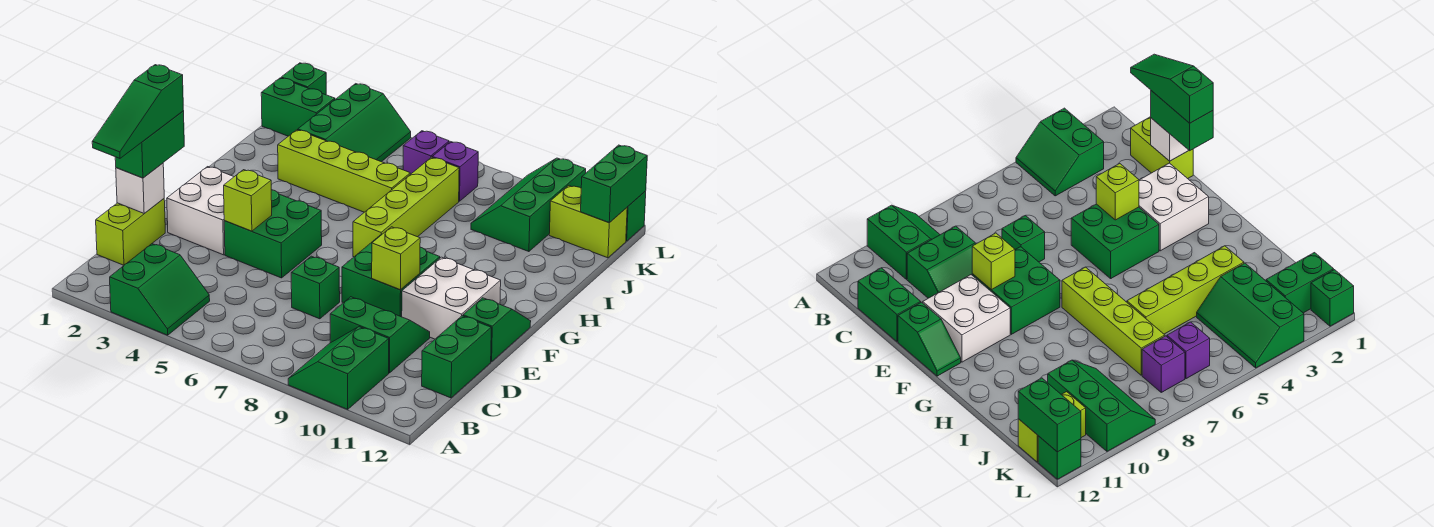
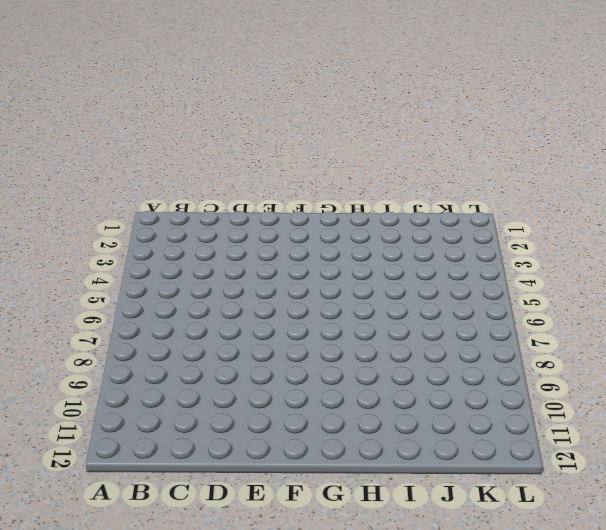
none -> green 2x2 slope [110,244,210,335]
none -> green 2x2 slope [288,327,389,409]
none -> lime 1x2 brick [96,199,165,265]

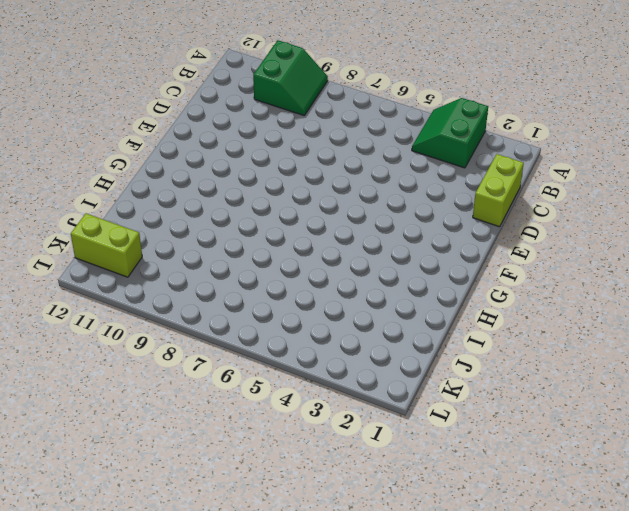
none -> green 2x2 slope [330,297,430,373]
none -> green 1x2 brick [422,316,491,398]
none -> green 1x1 brick [291,256,340,319]

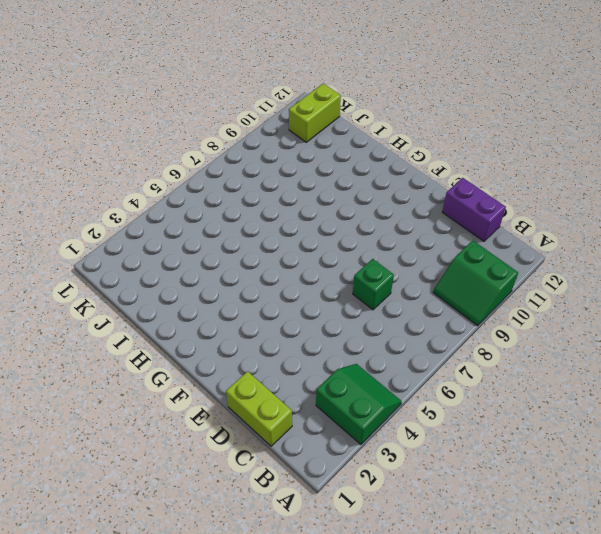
purple 1x2 brick [442,178,506,241] -> green 1x2 brick [422,316,491,398]
none -> green 2x2 slope [330,297,430,373]
none -> white 2x2 brick [167,167,234,255]
none -> green 2x2 brick [224,190,322,278]

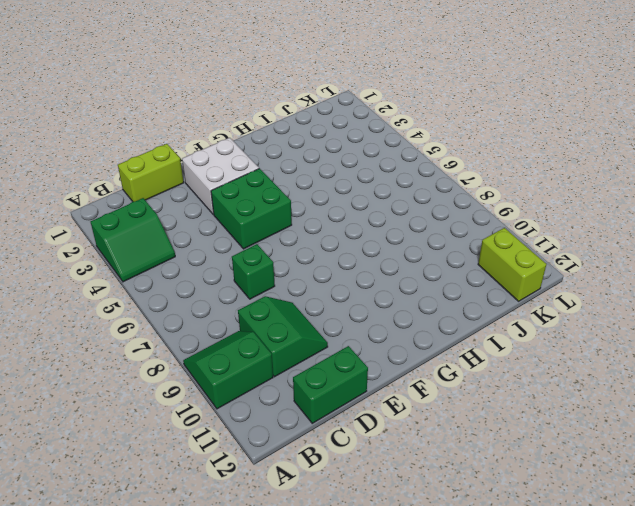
none -> green 2x2 brick [342,234,440,317]
none -> white 2x2 brick [402,257,501,339]
none -> green 1x2 slope [463,298,531,362]

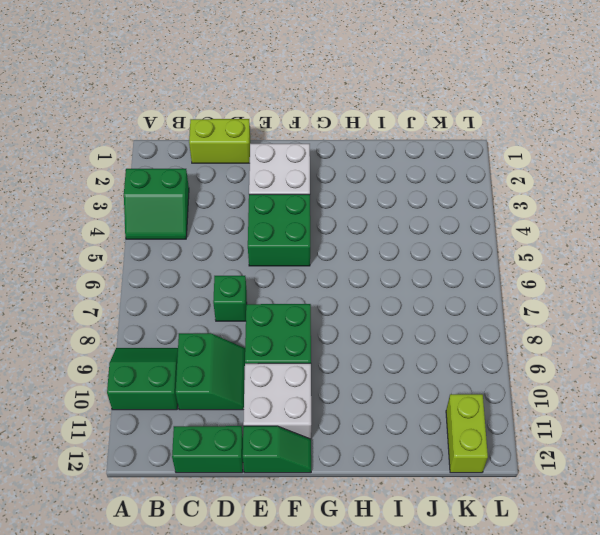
none -> lime 1x4 brick [353,157,459,257]
none -> lime 1x4 brick [278,130,410,212]
none -> green 2x3 slope [298,84,411,162]

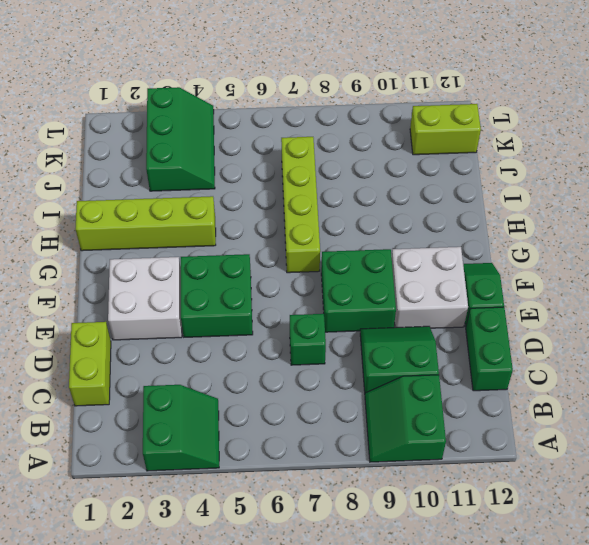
lime 1x4 brick [75,196,216,251] -> lime 1x4 brick moved to [278,130,410,212]
none -> green 2x3 slope [471,158,586,252]
none -> green 1x2 brick [261,78,335,136]
none -> purple 1x1 brick [403,131,449,174]

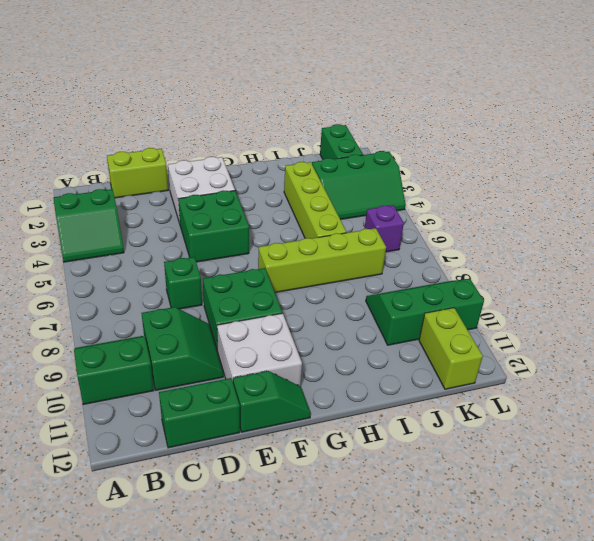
none -> purple 1x1 brick [432,142,478,201]
none -> green 1x1 brick [281,63,326,95]
none -> green 1x1 brick [626,191,646,241]

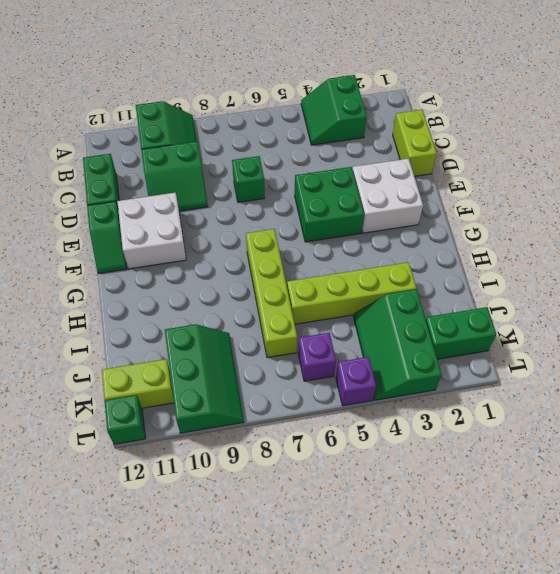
purple 1x1 brick [336,357,376,406] -> purple 1x1 brick moved to [432,142,478,201]
none -> green 2x2 brick [342,234,440,317]
none -> green 1x1 brick [281,63,326,95]
none -> white 1x1 brick [116,163,164,213]

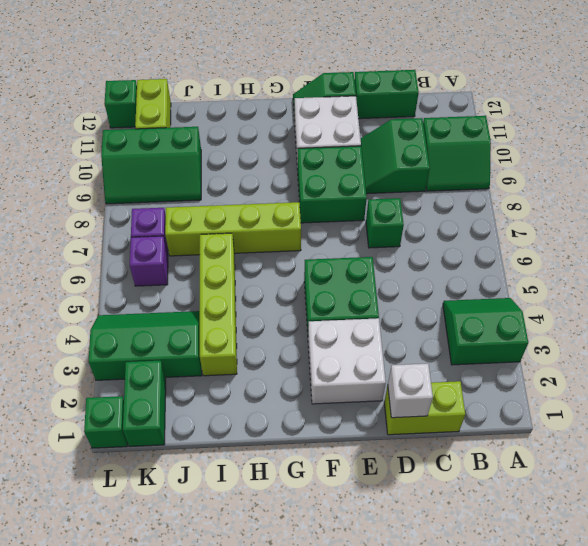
none -> lime 1x1 brick [224,170,272,231]
none -> lime 1x1 brick [372,227,420,290]
none -> green 1x2 brick [581,145,647,223]

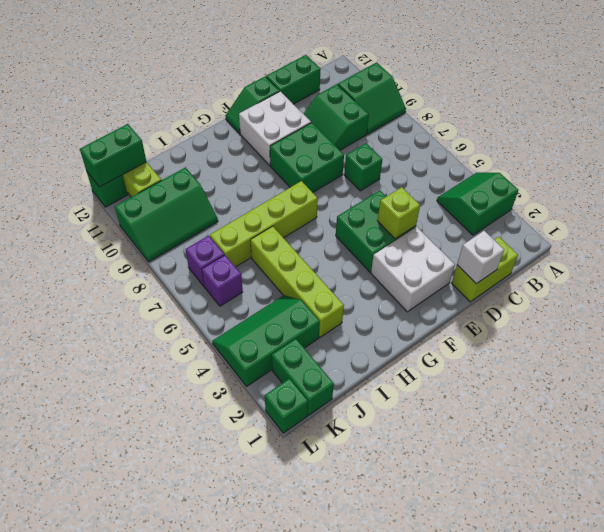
none -> lime 1x1 brick [372,227,420,290]
none -> green 1x2 brick [115,111,184,178]
none -> green 1x3 slope [92,65,183,158]

